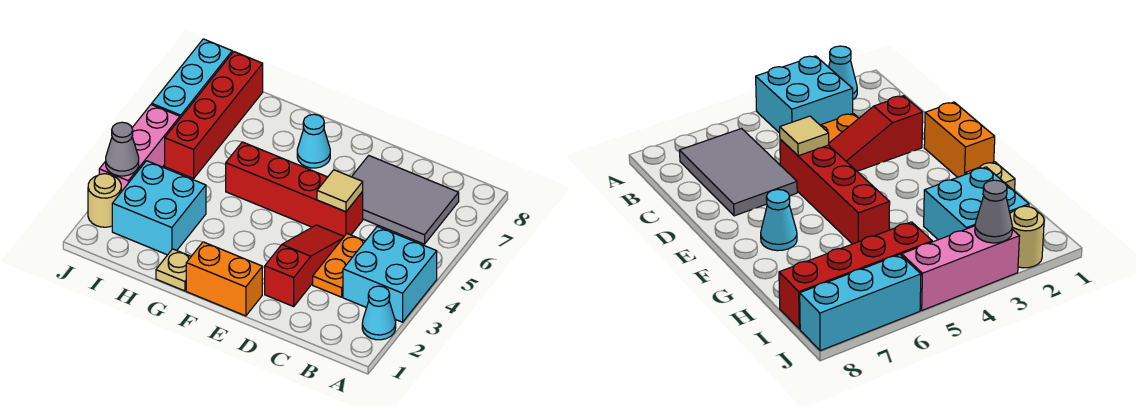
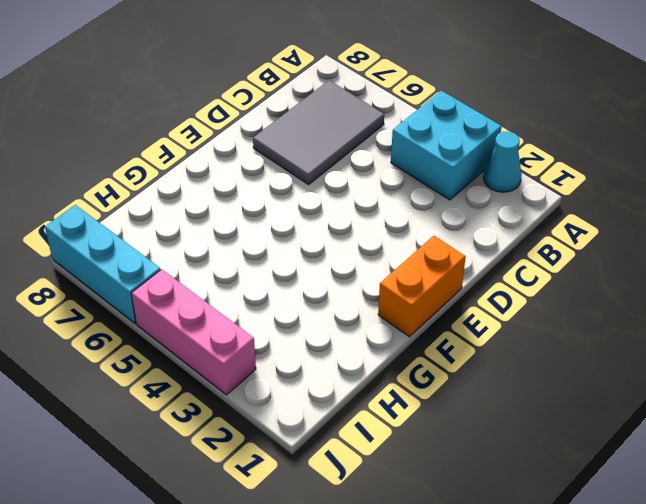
none -> orange 1x2 plate [313,234,365,297]
none -> red 1x3 slope [265,225,344,306]
none -> red 1x4 brick [226,142,363,236]

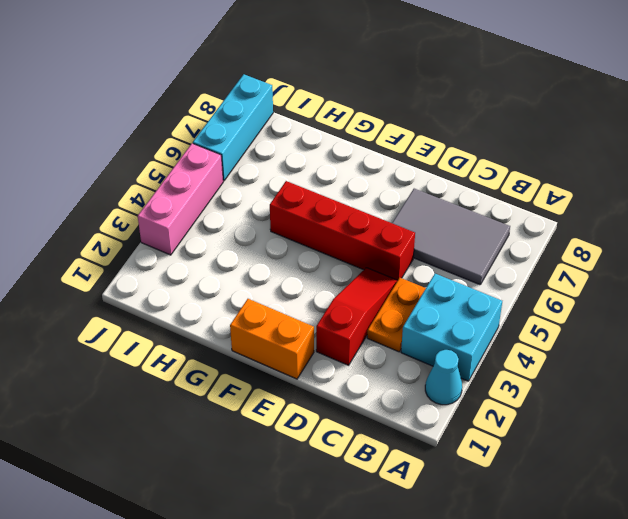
none -> cyan 1x1 cone [297,114,330,168]
none -> tan 1x1 plate [156,249,191,291]
none -> cyan 2x2 brick [112,161,206,255]

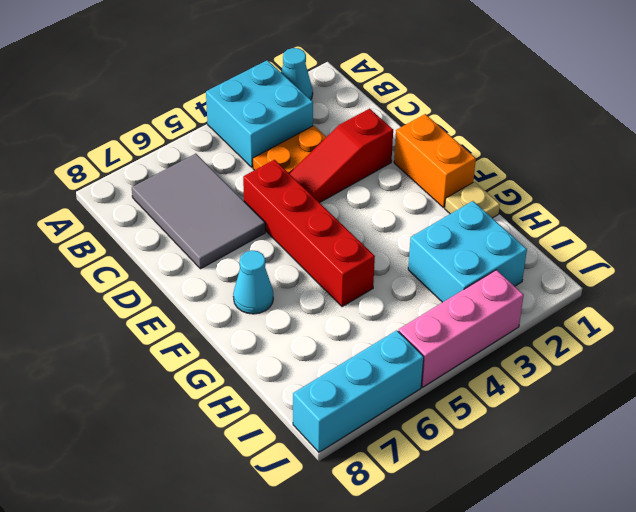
none -> red 1x4 brick [165,52,263,178]
none -> tan 1x1 round brick [88,174,121,227]
none -> tan 1x1 tile [317,170,363,212]

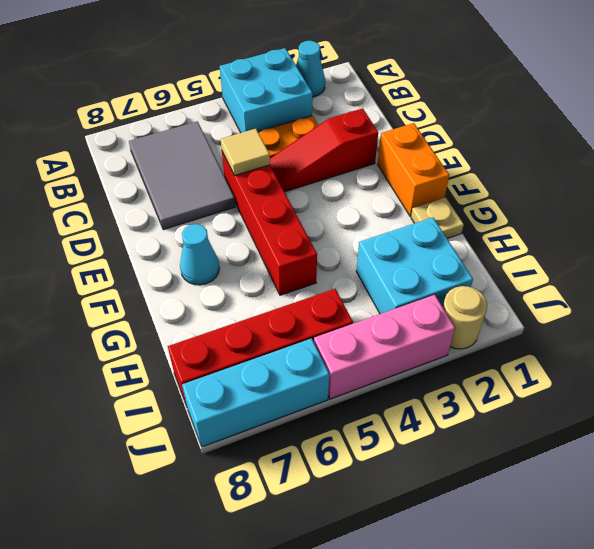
none -> grey 1x1 cone [106,122,139,176]

